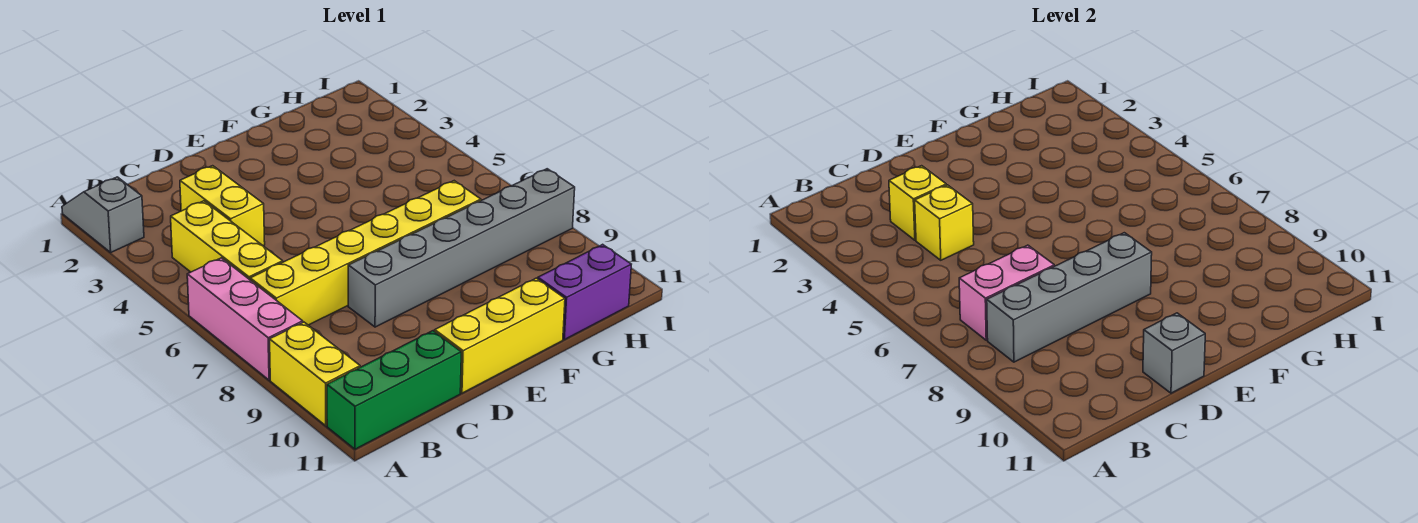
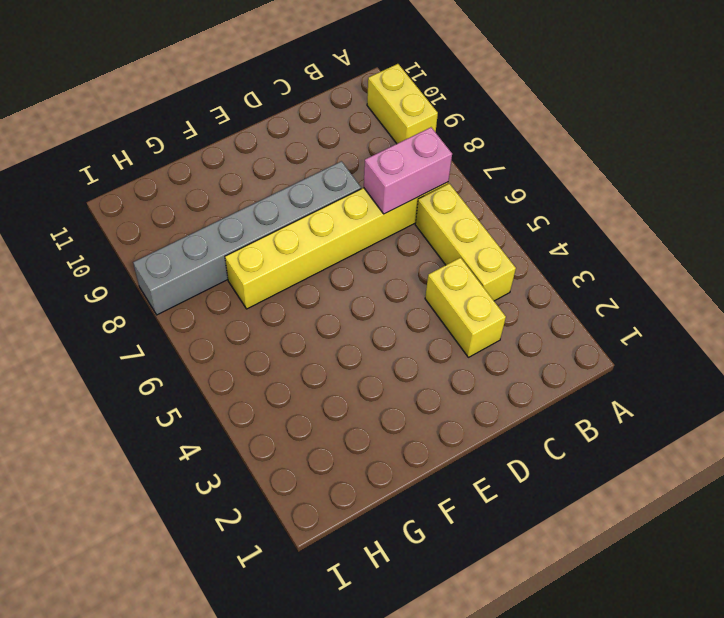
none -> grey 1x2 slope [62,177,144,252]
none -> pink 1x3 brick [187,258,303,380]
none -> green 1x3 brick [327,331,461,449]

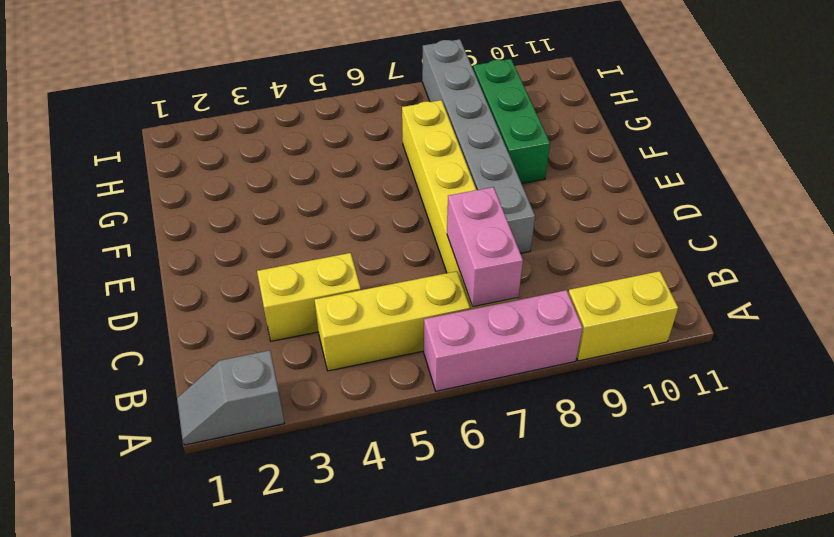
green 1x3 brick [473,59,550,184] -> green 1x3 brick moved to [327,331,461,449]
none -> yellow 1x3 brick [435,278,565,393]
none -> purple 1x2 brick [538,244,631,340]
none -> grey 1x4 brick [987,233,1152,362]

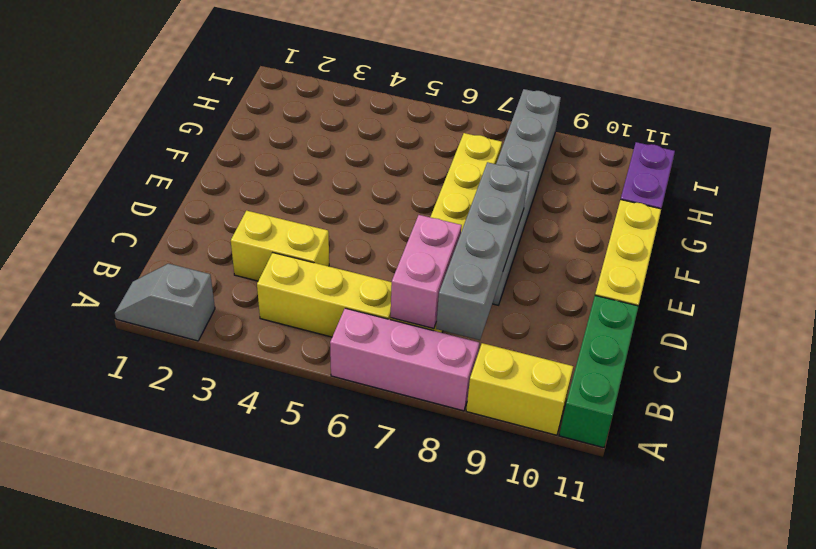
none -> yellow 1x1 brick [889,166,946,240]
none -> yellow 1x1 brick [915,185,974,260]
none -> grey 1x1 brick [1143,313,1205,393]

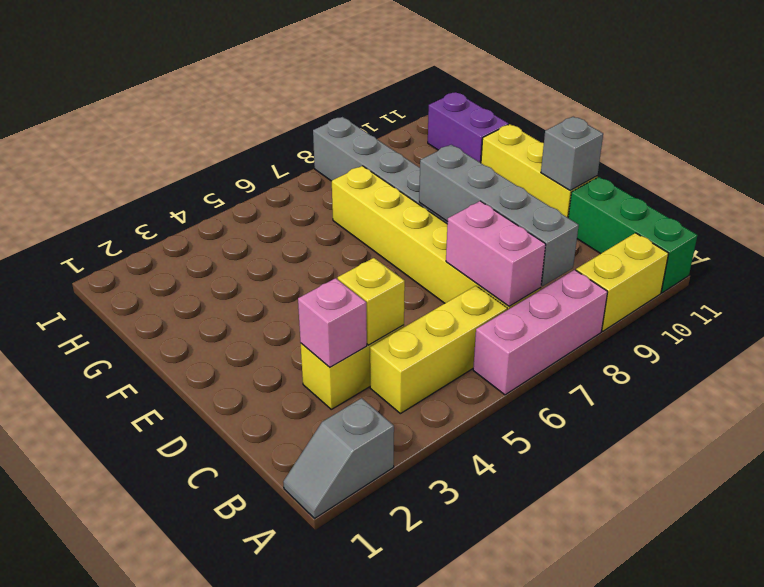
pink 1x1 brick [298,278,367,367] -> yellow 1x1 brick [889,166,946,240]

